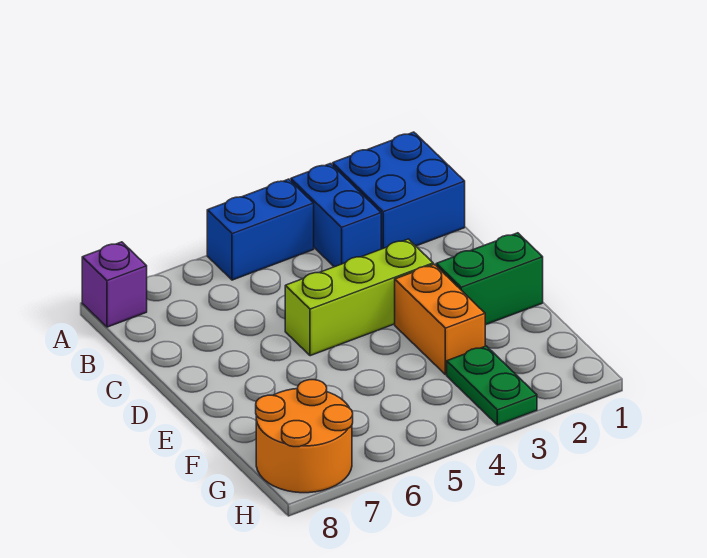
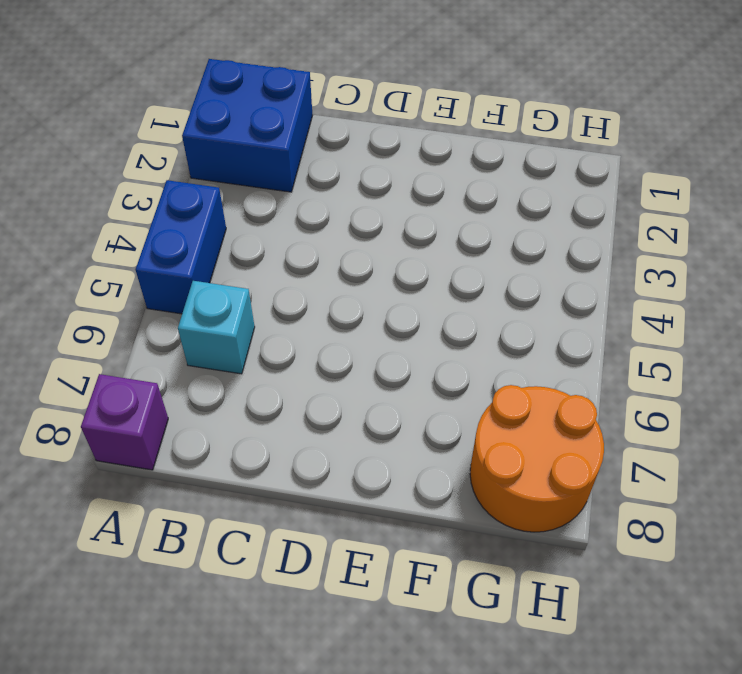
cyan 1x1 brick [178,281,255,374] -> none
none -> blue 1x2 brick [291,164,381,267]
none -> lime 1x3 brick [285,239,433,356]

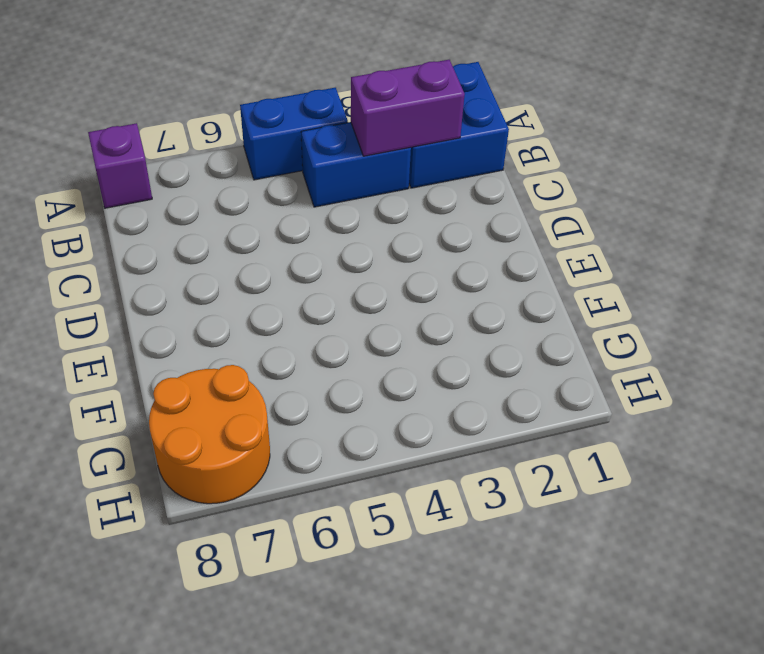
purple 1x2 brick [351,60,465,156] -> none
blue 1x2 brick [301,122,411,207] -> blue 1x2 brick turned to [291,164,381,267]
none -> lime 1x3 brick [285,239,433,356]
none -> green 1x2 brick [436,233,543,325]

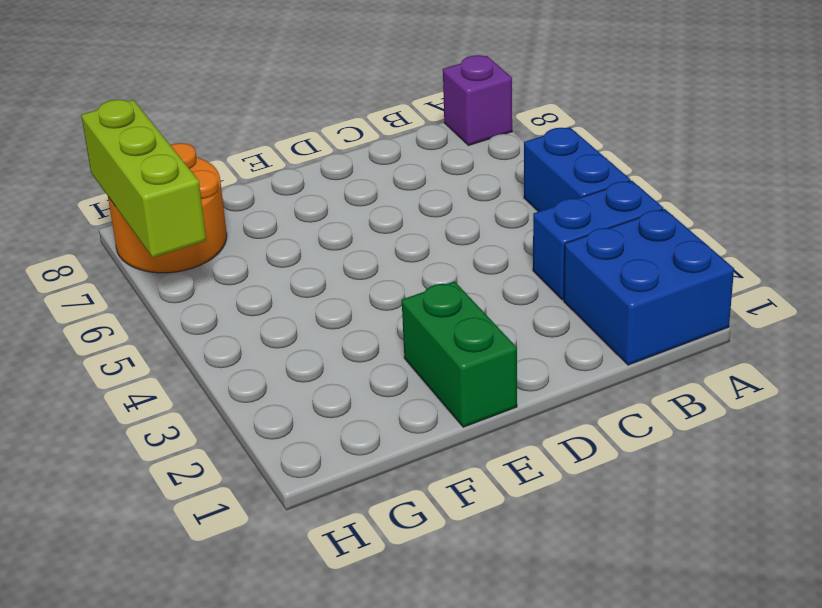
lime 1x3 brick [81,100,206,258] -> lime 1x3 brick moved to [285,239,433,356]
none -> orange 1x2 brick [395,264,485,375]
none -> green 1x2 plate [447,346,537,425]

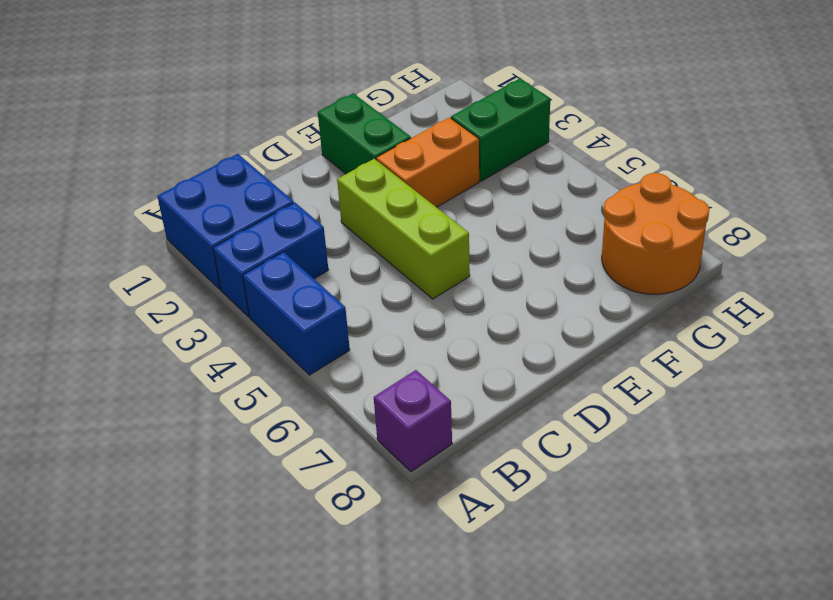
green 1x2 brick [451,78,550,181] -> green 1x2 plate [447,346,537,425]

